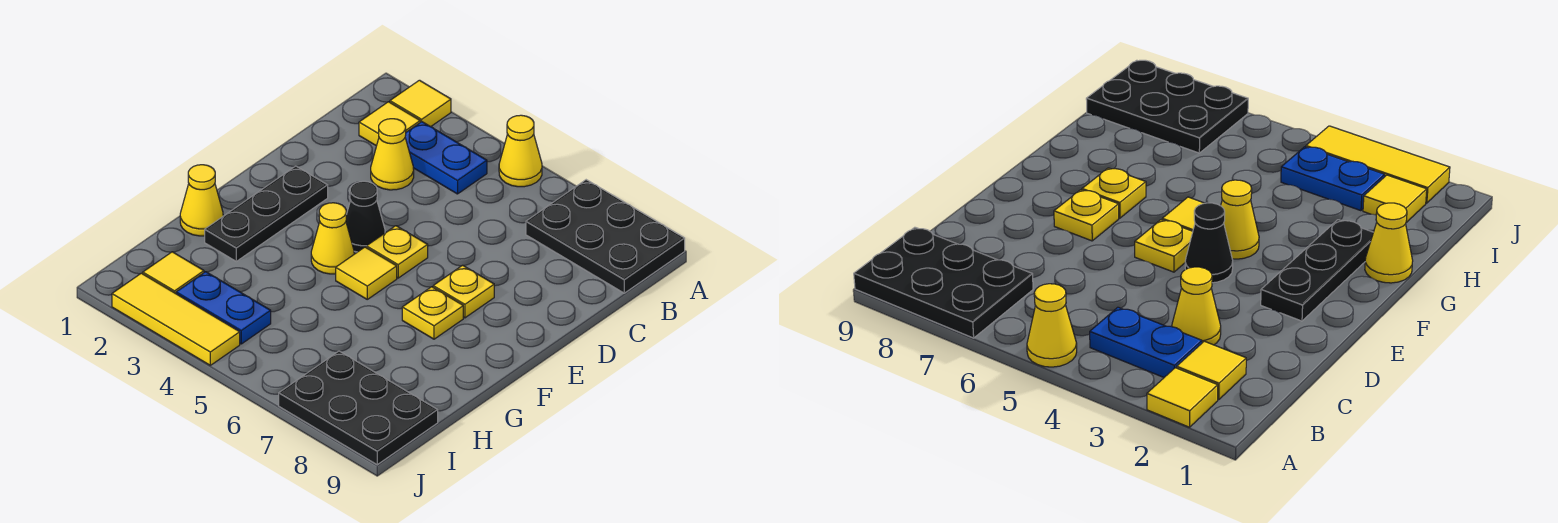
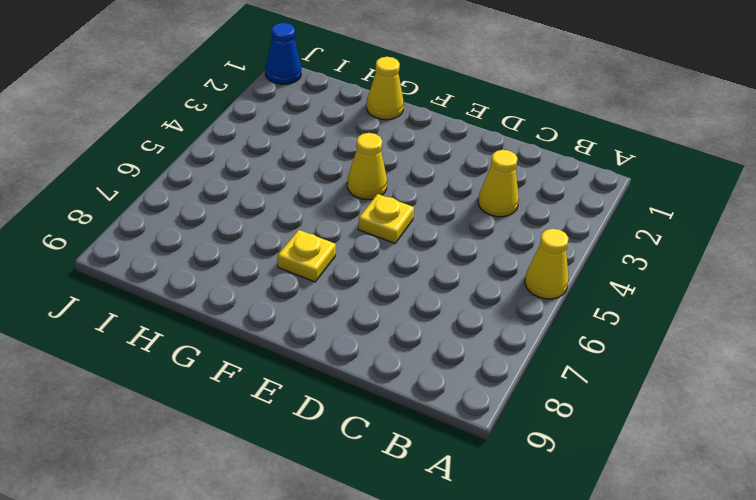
blue 1x1 cone [265,23,301,84] -> none
none -> yellow 1x1 tile [390,80,451,127]
none -> black 2x3 plate [526,180,685,293]
none -> yellow 1x1 tile [359,102,420,146]

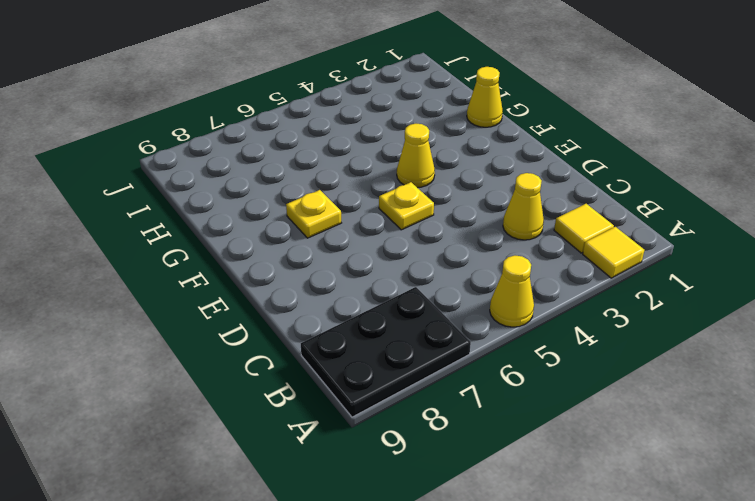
none -> blue 1x2 plate [405,122,487,194]
none -> black 1x3 plate [205,166,328,261]
none -> black 1x1 cone [346,181,385,252]

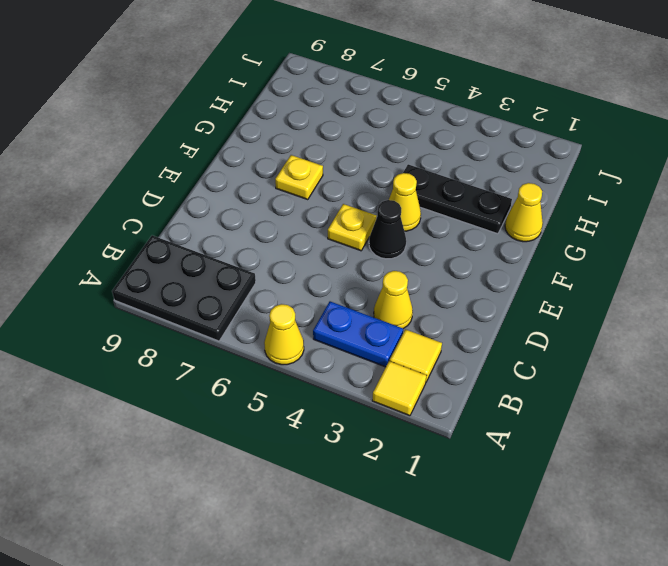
black 1x3 plate [403,164,512,234] -> black 1x3 plate turned to [205,166,328,261]
none -> yellow 1x1 plate [433,265,494,318]
none -> yellow 1x1 tile [336,247,397,299]
none -> yellow 1x1 tile [143,252,204,293]

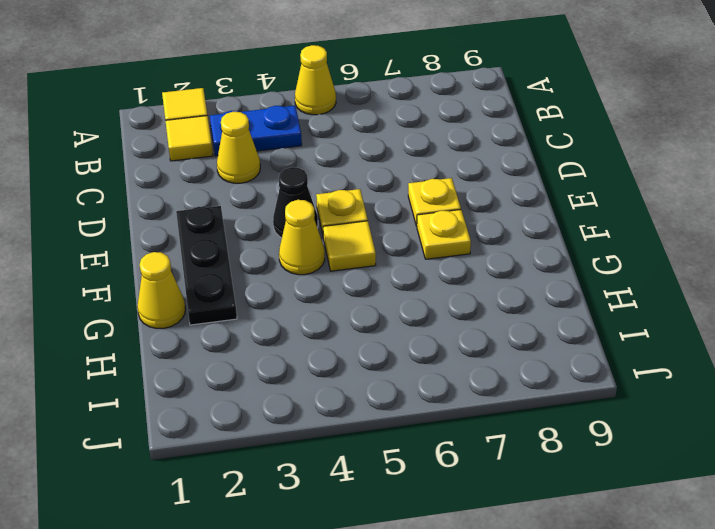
none -> black 2x3 plate [526,180,685,293]
none -> yellow 1x1 tile [143,252,204,293]
none -> blue 1x2 plate [176,272,271,344]

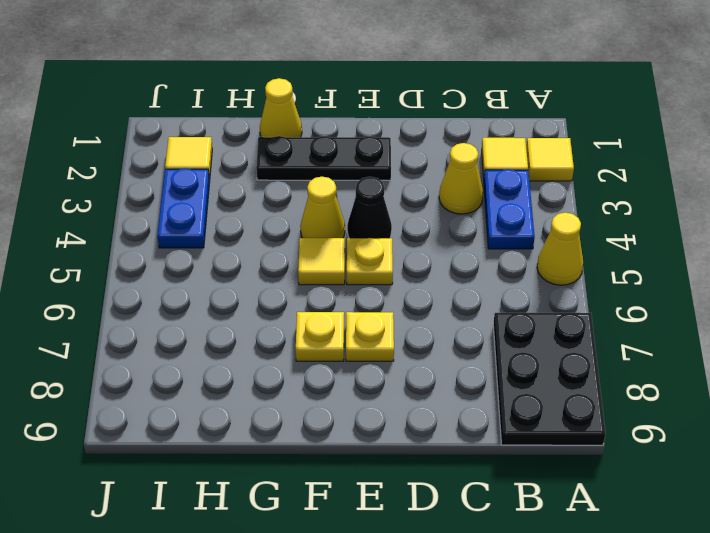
none -> black 2x3 plate [279,351,438,465]
none -> yellow 1x3 tile [112,273,240,365]

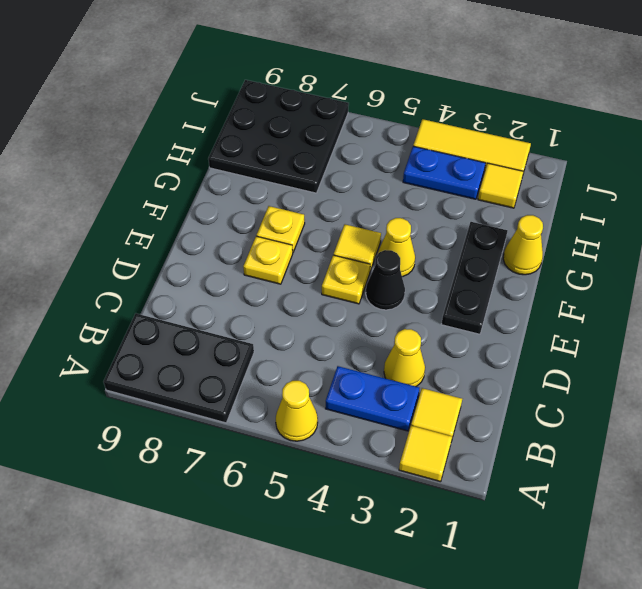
black 3x3 plate [208,80,349,193] -> black 2x3 plate [279,351,438,465]

